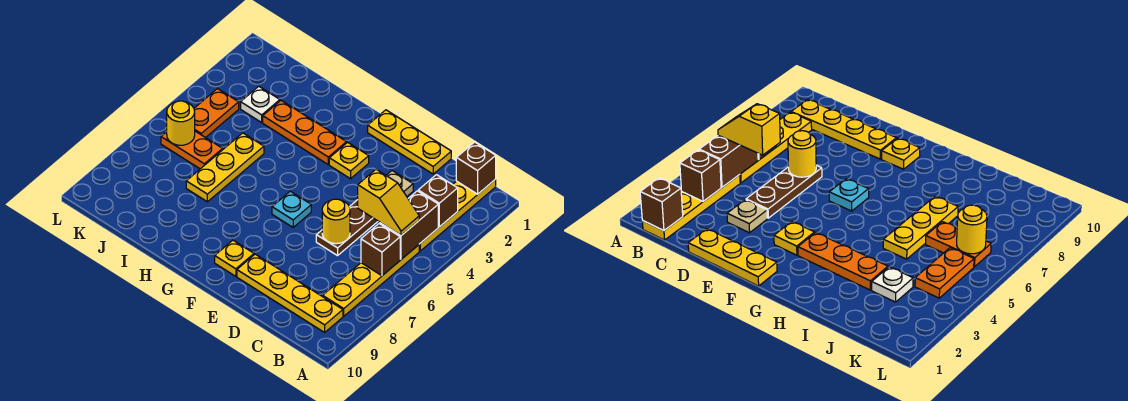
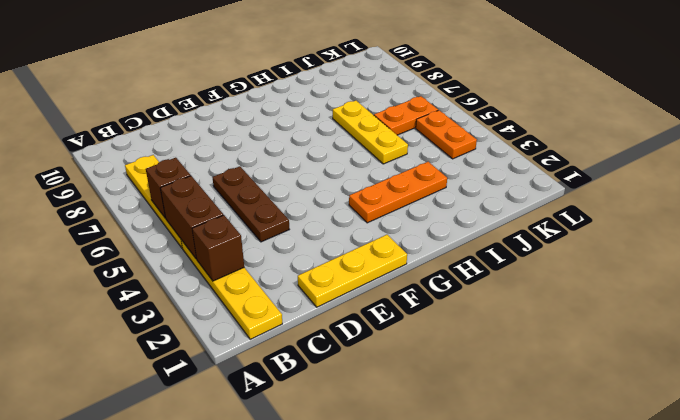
none -> yellow 1x4 plate [237,254,343,332]
none -> tan 1x1 plate [386,171,413,196]
none -> yellow 1x1 plate [329,142,369,179]

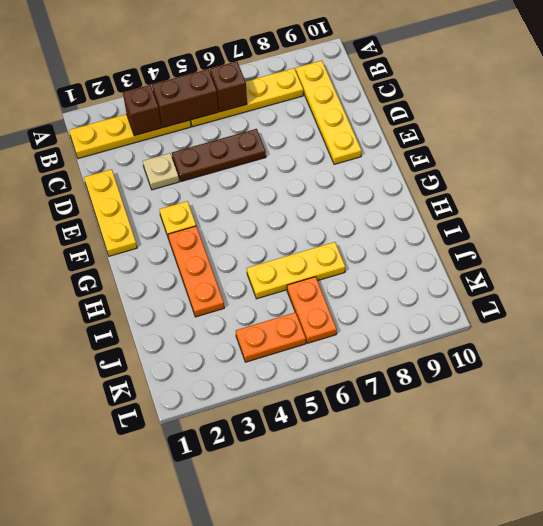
none -> cyan 1x1 plate [272,191,311,227]
none -> yellow 1x1 plate [215,240,254,276]
none -> white 1x1 plate [241,86,280,122]

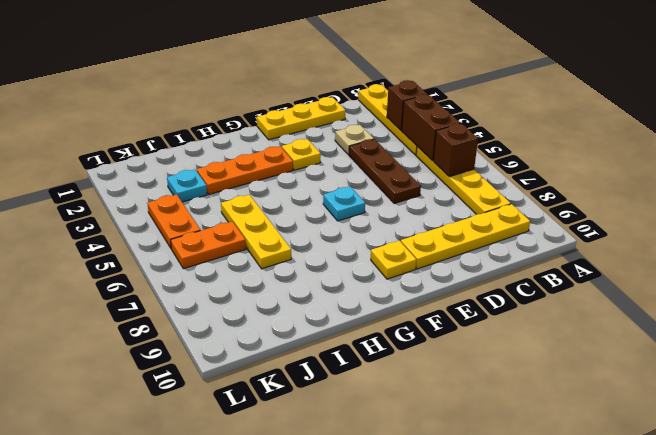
cyan 1x1 plate [167,169,207,202] -> white 1x1 plate [241,86,280,122]
none -> brown 1x1 brick [456,142,496,194]
none -> yellow 1x1 round brick [322,199,350,244]
none -> yellow 1x1 round brick [167,101,195,145]

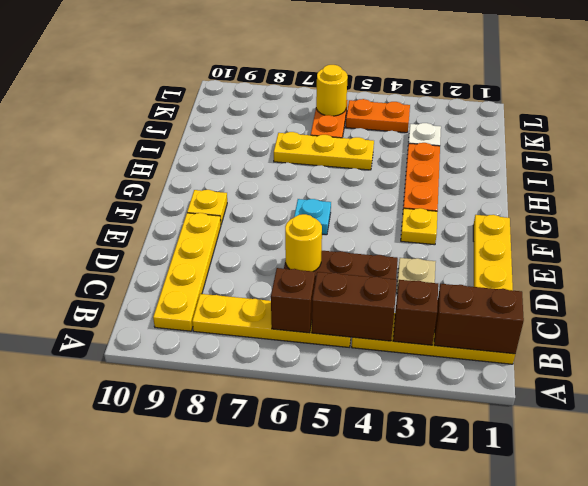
brown 1x2 brick [434,284,524,354] -> brown 1x1 brick [456,142,496,194]
none -> yellow 1x2 slope [358,169,419,235]

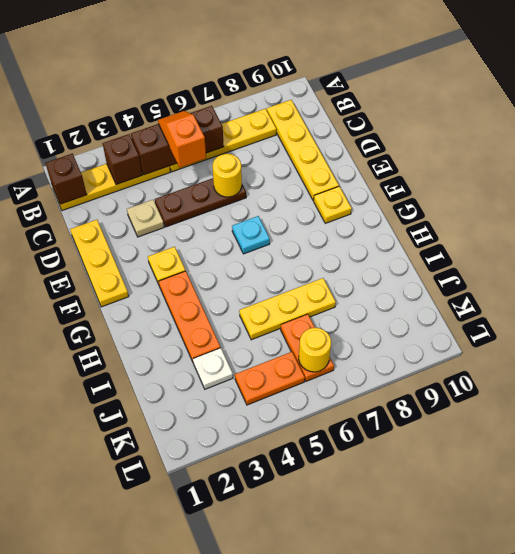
orange 1x2 slope [158,111,206,168] -> yellow 1x2 slope [358,169,419,235]

